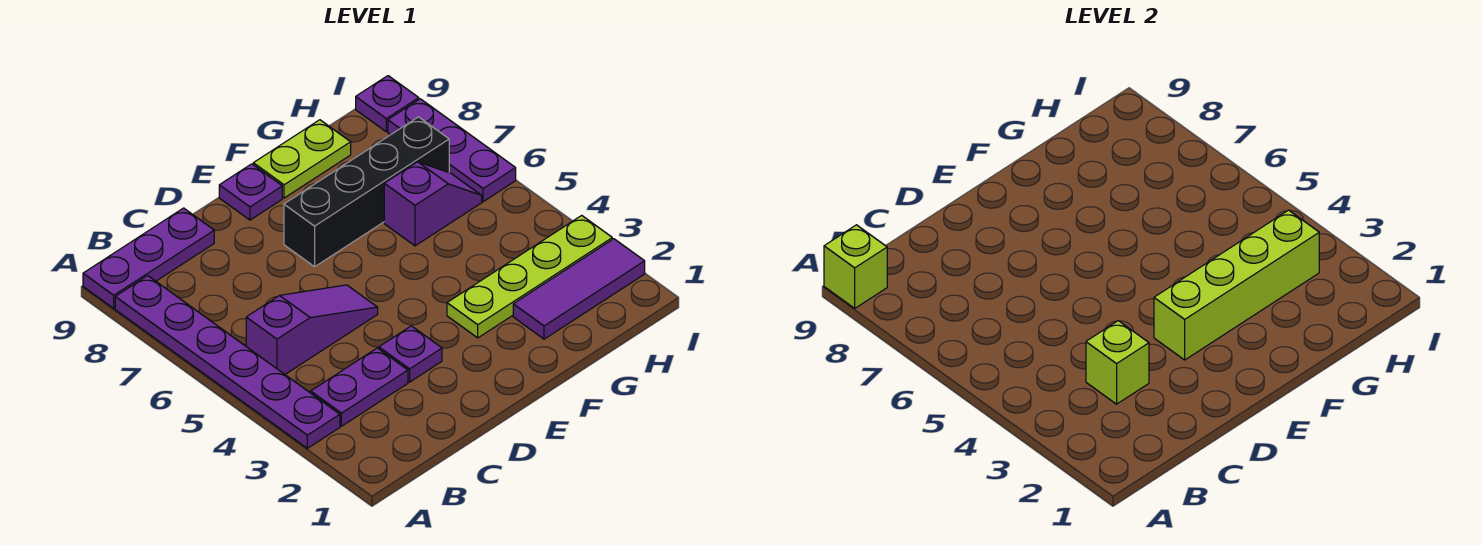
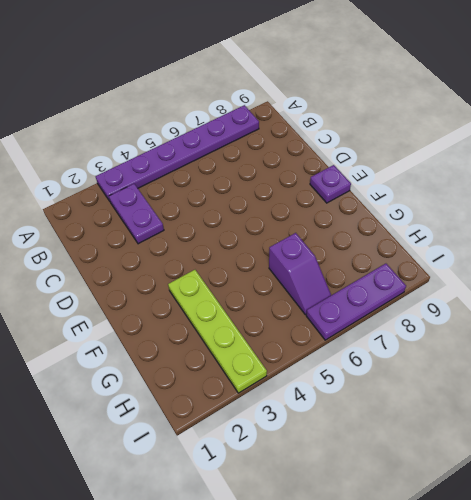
none -> purple 1x3 plate [83,208,214,308]
none -> purple 1x3 slope [246,285,378,374]
none -> purple 1x1 plate [379,326,442,382]

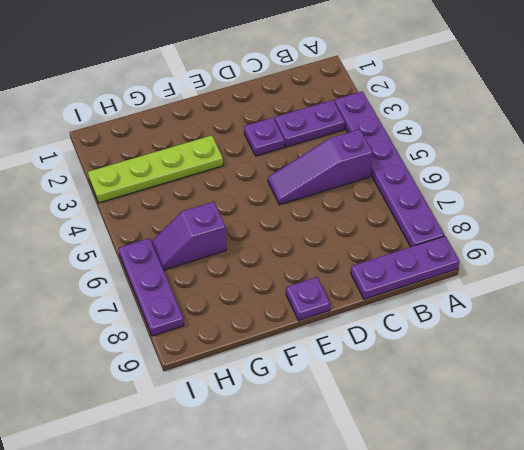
none -> black 1x4 brick [284,117,449,267]
none -> lime 1x2 plate [253,120,351,198]
none -> purple 1x3 tile [513,239,645,339]

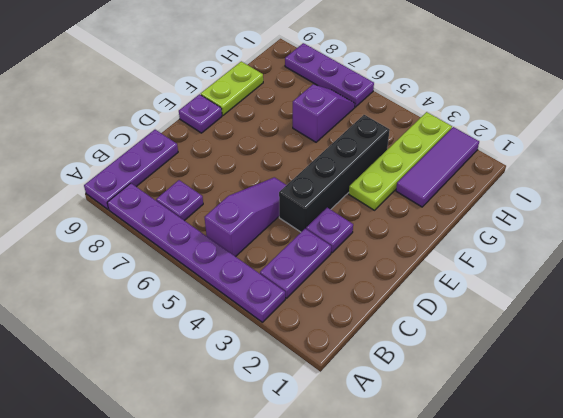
purple 1x1 plate [156,180,203,221] -> purple 1x1 plate moved to [356,76,419,132]
black 1x4 brick [279,115,390,232] -> black 1x4 brick moved to [284,117,449,267]
none -> lime 1x1 brick [824,225,887,308]
none -> lime 1x1 brick [1086,321,1149,404]
none -> lime 1x4 brick [1154,210,1319,360]

